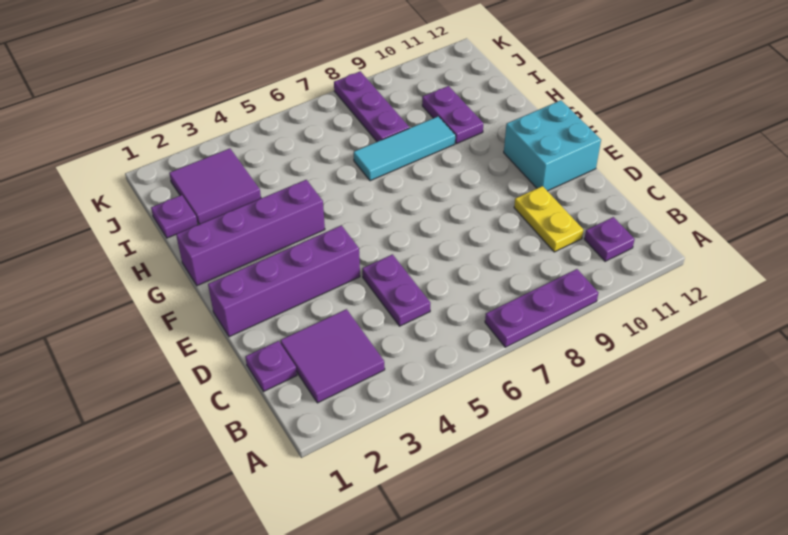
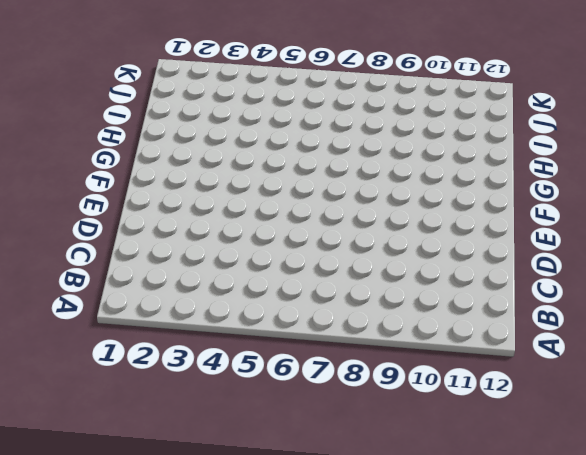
none -> purple 1x3 plate [485,269,598,347]
none -> purple 2x2 tile [280,309,385,403]
none -> purple 1x1 plate [584,217,635,261]

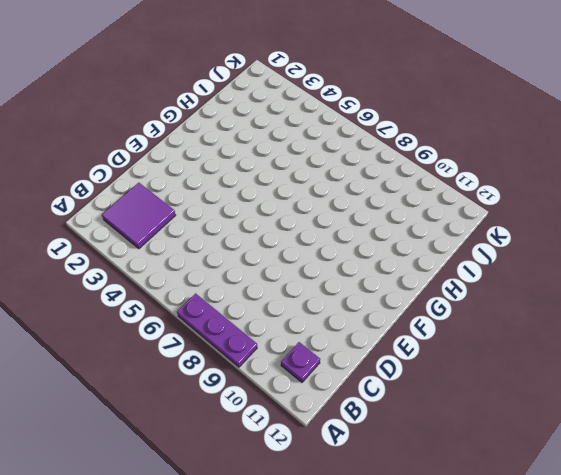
none -> purple 1x1 plate [245,341,297,391]
none -> purple 1x2 plate [362,254,430,326]
none -> yellow 1x2 plate [514,186,583,252]

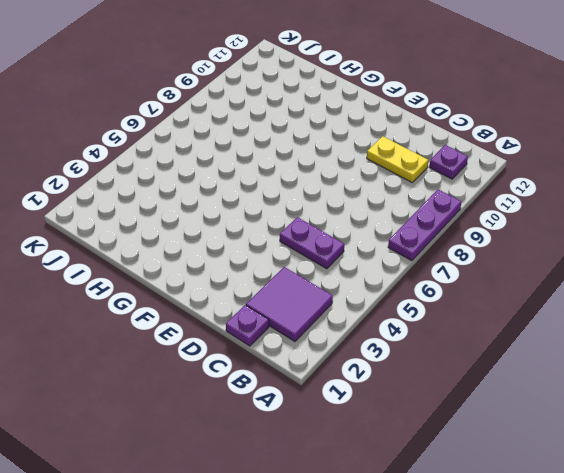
none -> purple 1x4 brick [208,225,360,337]
none -> cyan 2x2 brick [504,100,601,191]
none -> purple 1x4 brick [176,180,325,286]

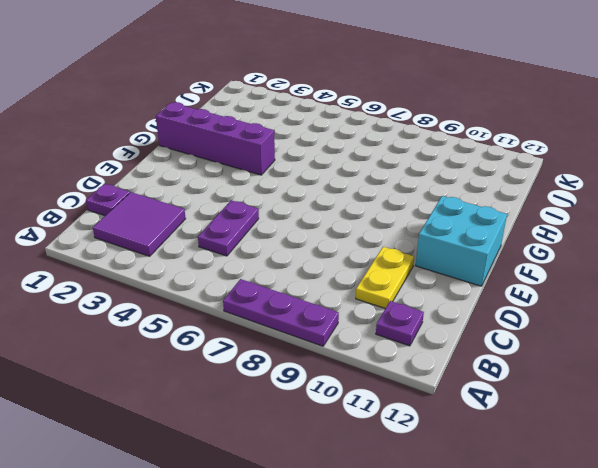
none -> purple 1x4 brick [208,225,360,337]
none -> cyan 1x3 tile [354,116,456,181]
none -> purple 1x2 plate [422,86,484,144]

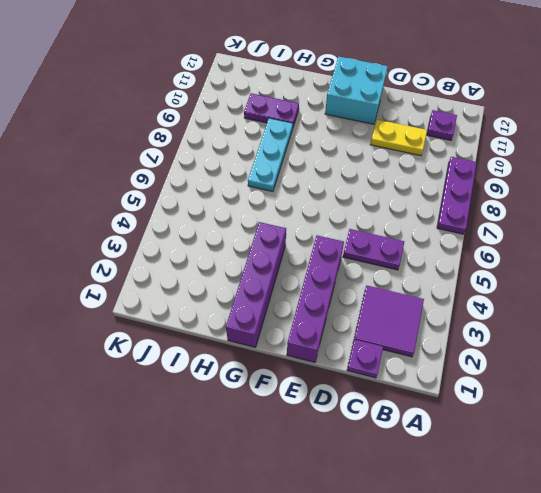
cyan 1x3 plate [248,118,293,191] -> cyan 1x3 tile [354,116,456,181]
none -> purple 1x1 plate [151,195,198,238]
none -> purple 2x2 tile [169,148,261,224]
none -> purple 1x3 plate [334,71,409,142]

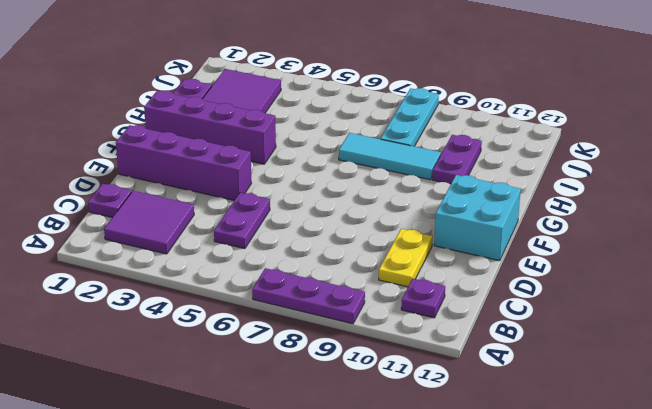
cyan 1x3 plate [381,88,439,146] -> purple 1x3 plate [334,71,409,142]

